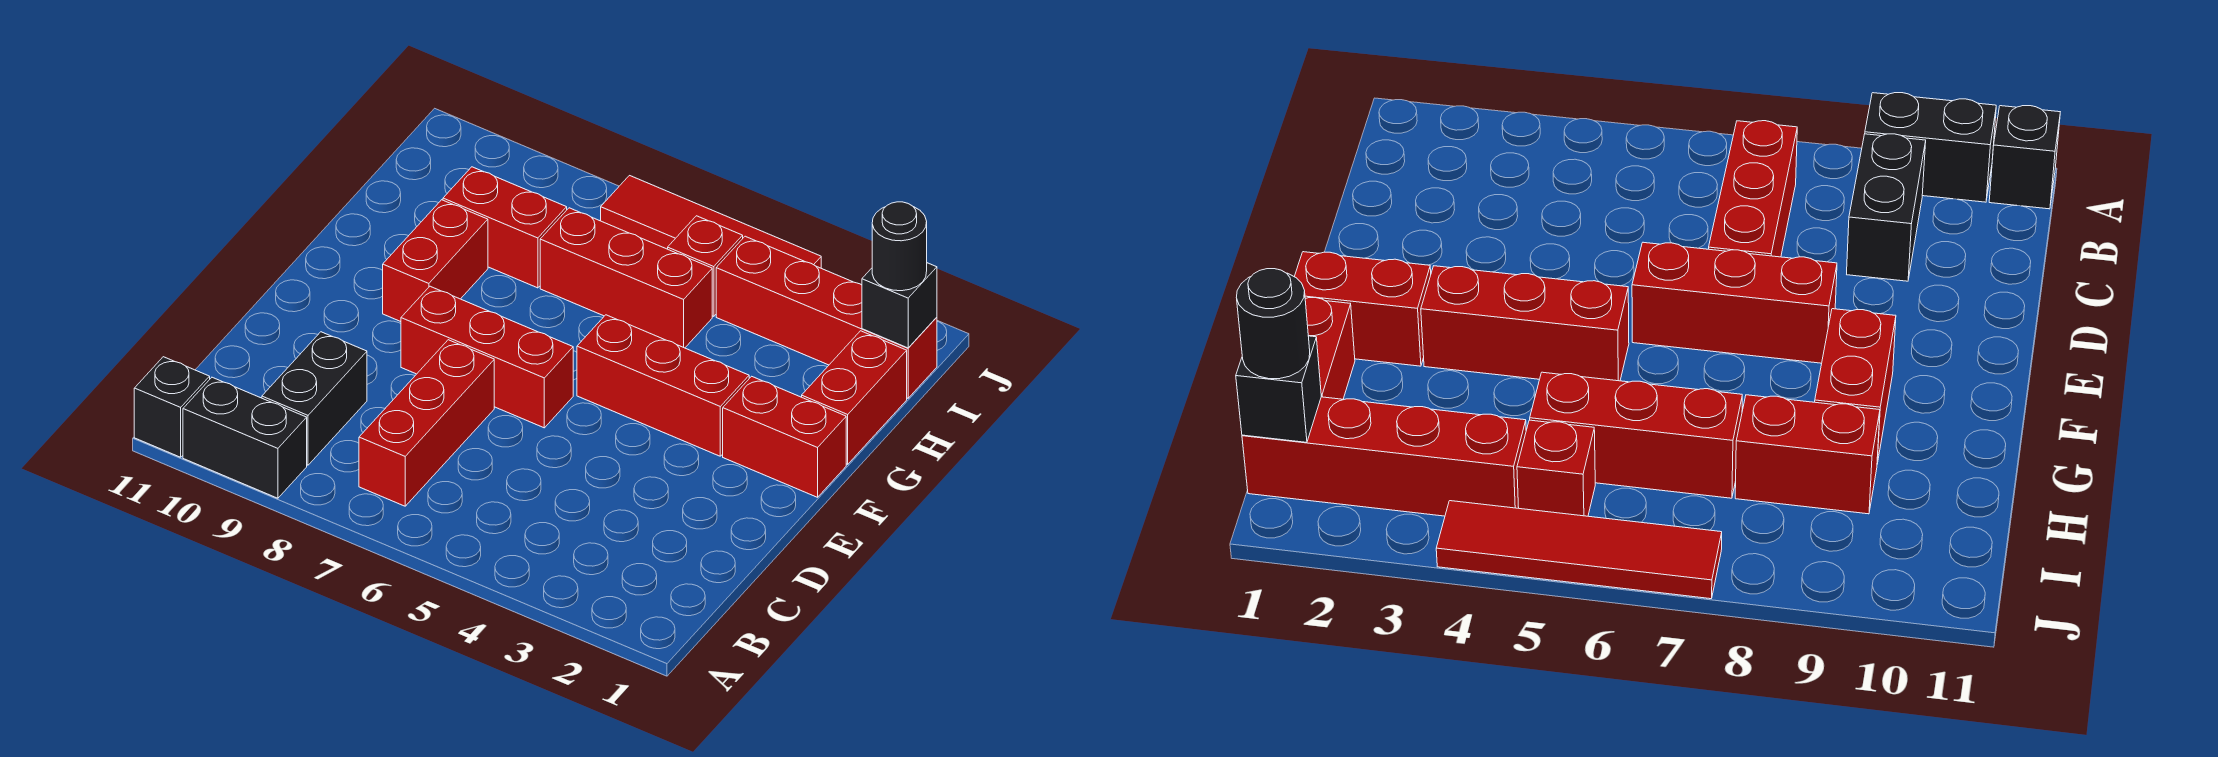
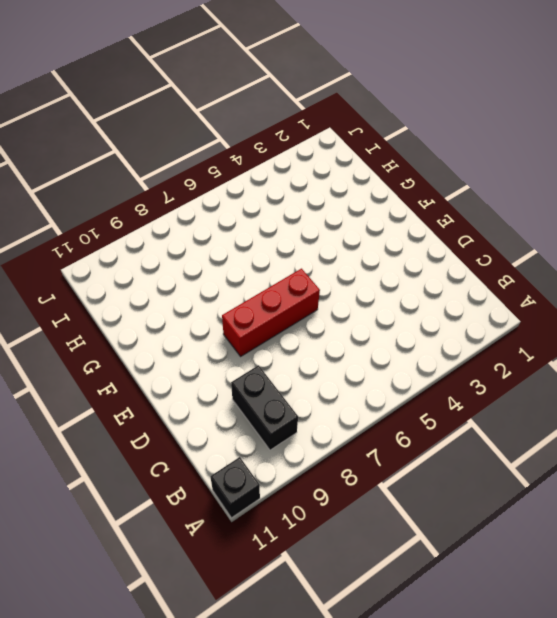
none -> black 1x2 brick [183,377,307,498]
none -> red 1x3 brick [359,340,494,506]
none -> red 1x2 brick [723,376,846,497]

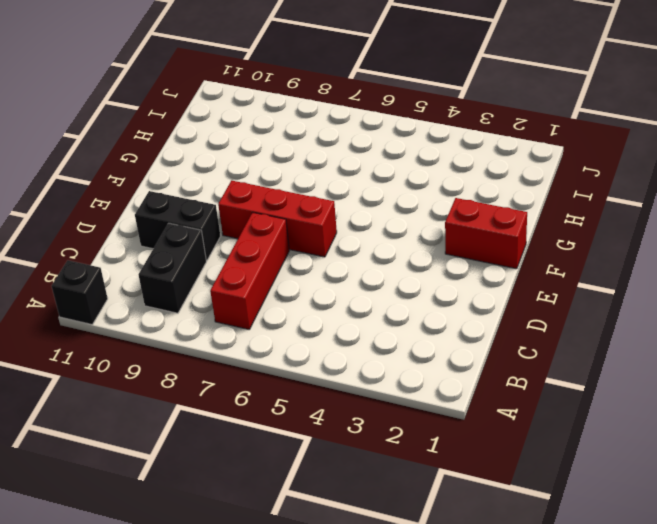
black 1x2 brick [135,191,220,260] -> black 1x2 brick moved to [183,377,307,498]
none -> red 1x3 brick [577,315,749,456]
none -> red 1x2 brick [383,200,488,322]
none -> red 1x2 brick [802,331,907,464]

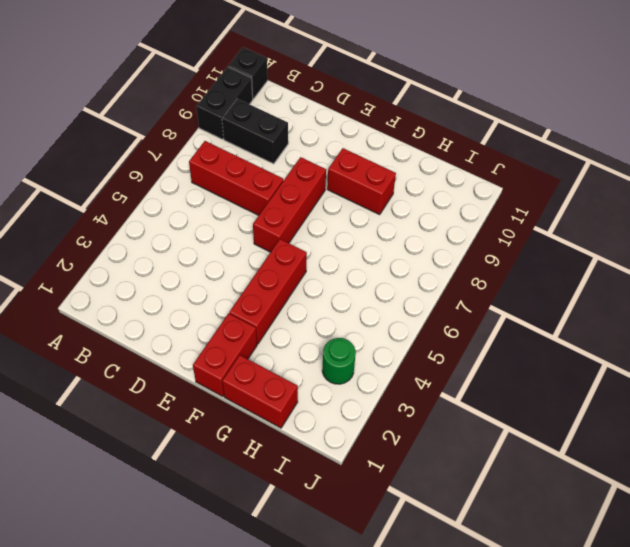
green 1x1 round brick [322,338,356,384] -> red 1x4 brick [716,236,937,398]
none -> red 1x3 brick [540,208,712,348]
none -> red 1x2 brick [443,167,567,288]
none -> red 1x1 brick [668,216,743,316]

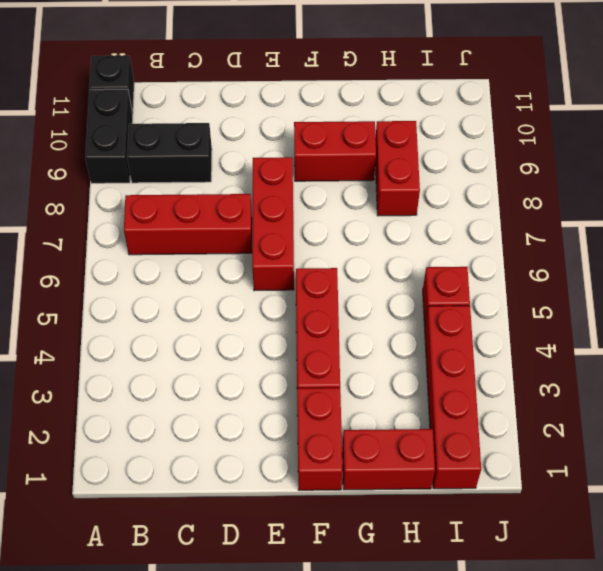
none -> red 1x3 brick [540,208,712,348]
none -> red 1x4 tile [601,176,821,268]
none -> black 1x1 brick [862,263,937,348]

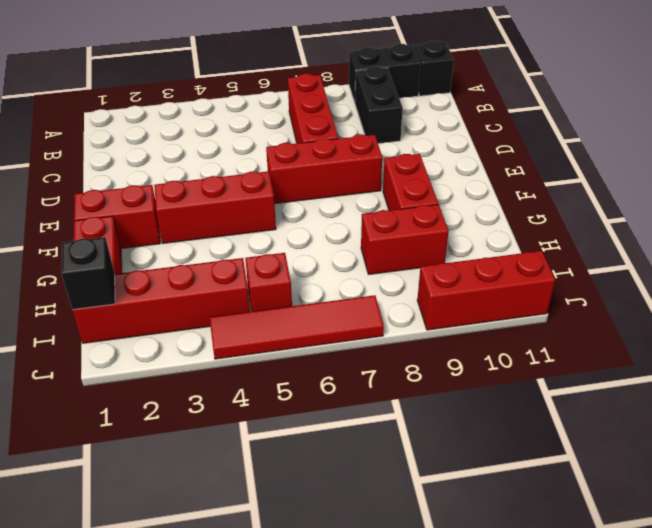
red 1x3 brick [417,251,555,330] -> red 1x3 brick moved to [540,208,712,348]
none -> black 1x1 round brick [872,202,927,291]

